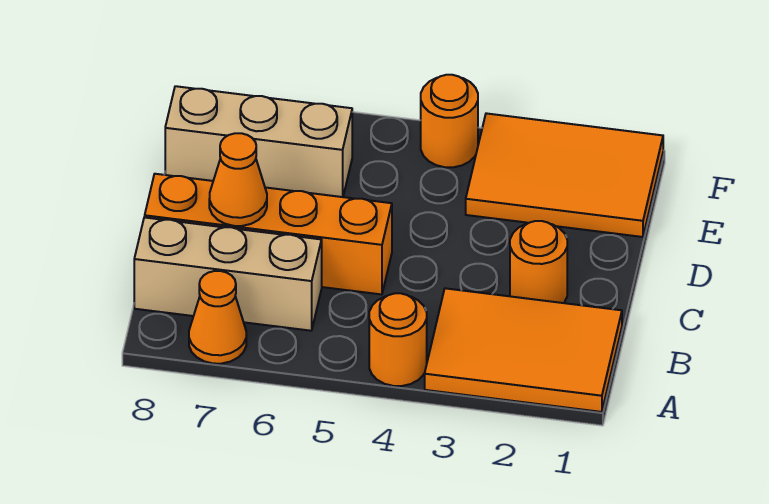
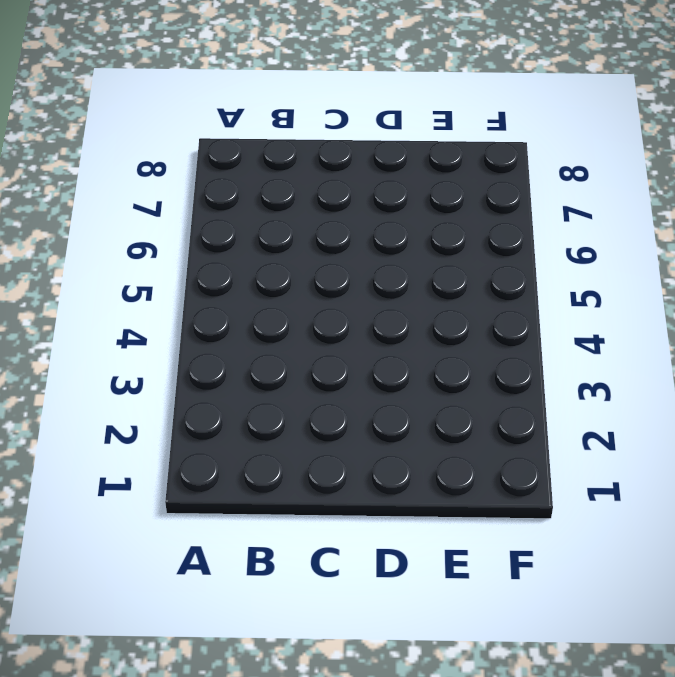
none -> orange 2x3 tile [425,288,622,412]
none -> orange 1x1 round brick [369,293,427,386]

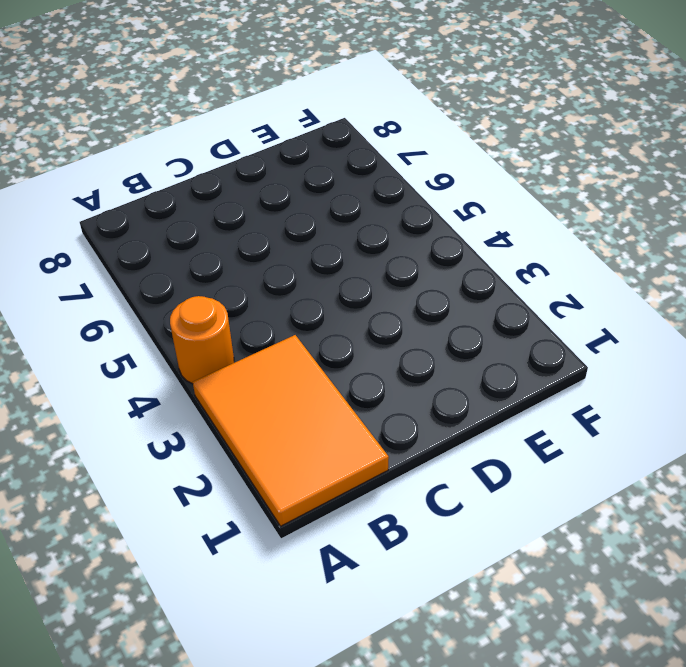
none -> orange 1x1 cone [189,271,246,364]
none -> tan 1x3 brick [134,217,322,331]

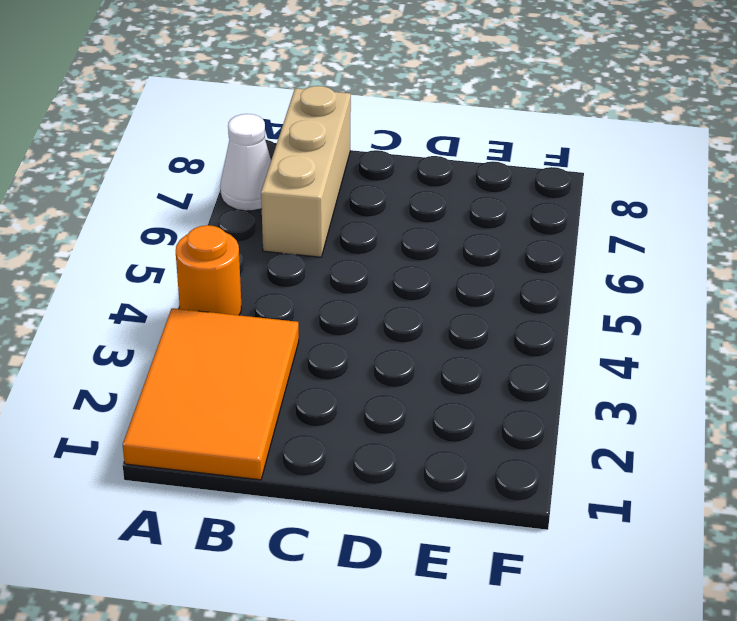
white 1x1 cone [220,114,271,211] -> orange 1x1 cone [189,271,246,364]
none -> orange 1x1 round brick [510,221,567,303]
none -> orange 1x4 brick [145,174,392,294]

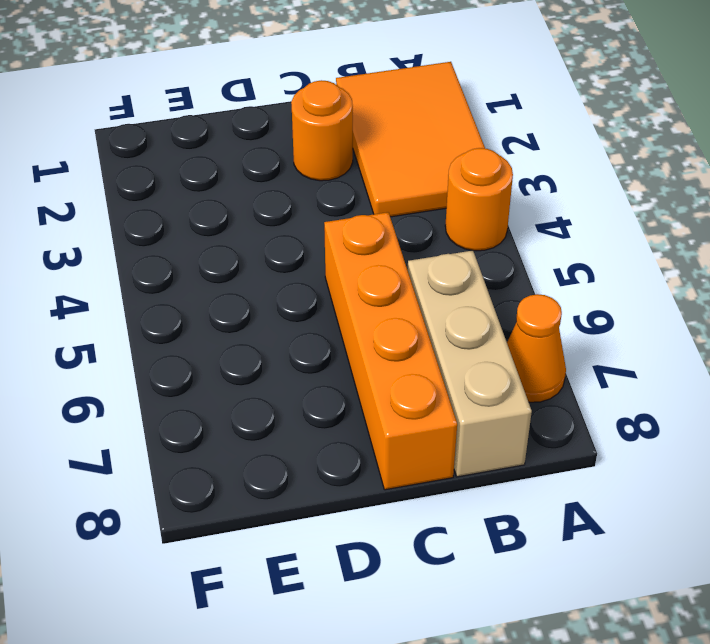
none -> orange 2x3 tile [466,113,663,237]
none -> tan 1x3 brick [165,86,352,197]

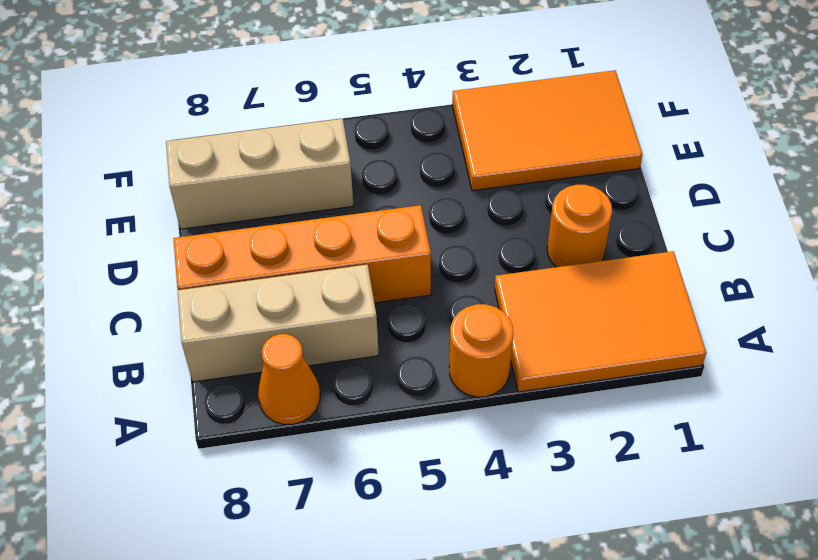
none -> orange 1x1 round brick [421,75,478,167]
none -> orange 1x1 cone [209,133,267,226]

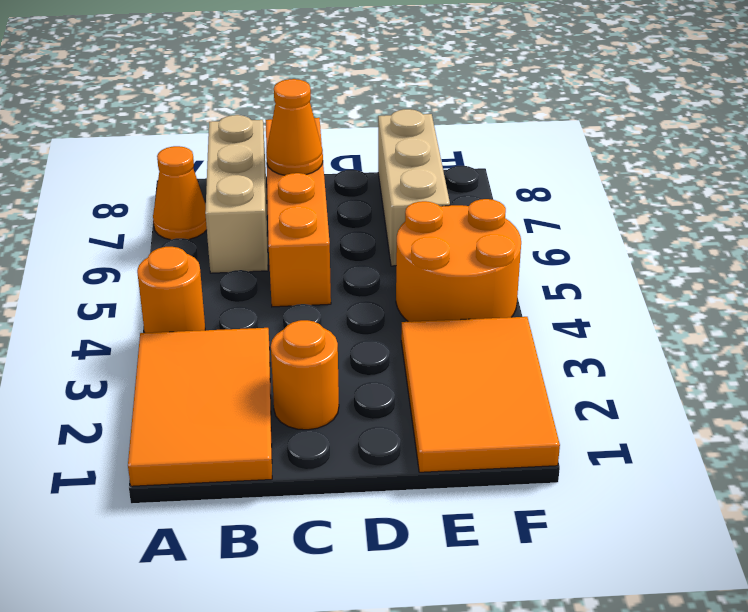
orange 2x2 round brick [396,199,521,322] -> orange 1x1 round brick [421,75,478,167]

